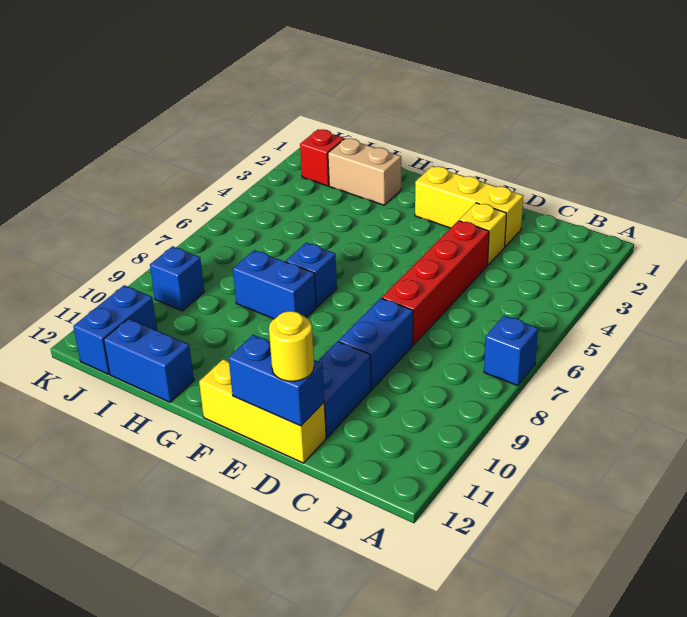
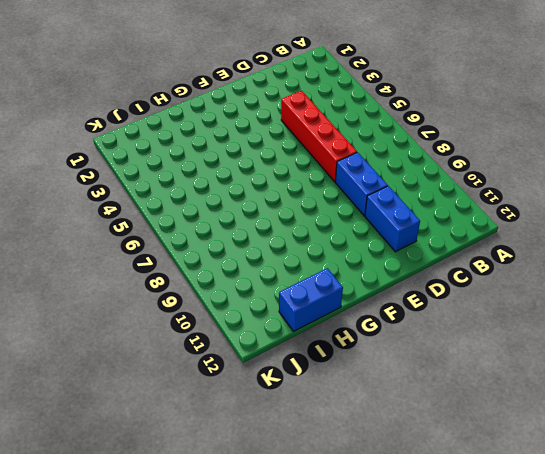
none -> blue 1x1 brick [484,315,538,386]
none -> yellow 1x3 brick [415,166,523,246]
none -> yellow 1x1 brick [459,203,506,265]

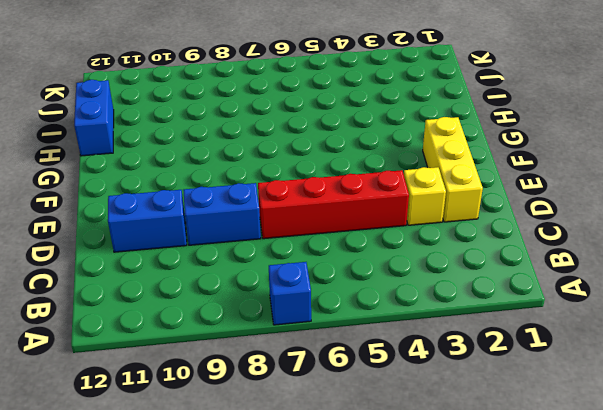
none -> yellow 1x3 brick [199,359,326,463]
none -> blue 1x1 brick [286,243,337,307]
none -> blue 1x2 brick [233,250,316,319]

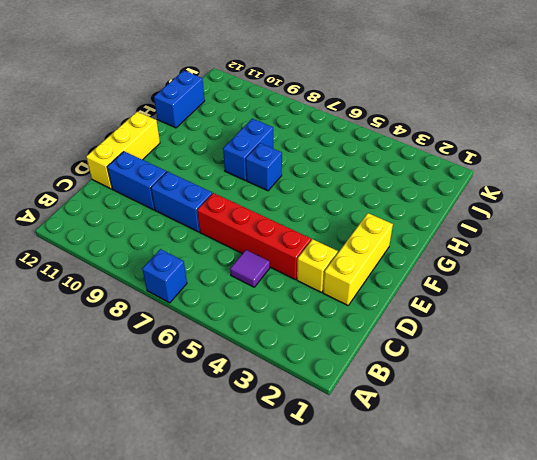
purple 1x1 tile [230,250,270,287] -> none
none -> tan 1x2 brick [328,138,401,205]
none -> red 1x1 brick [300,129,344,186]
none -> blue 1x1 brick [150,246,204,311]

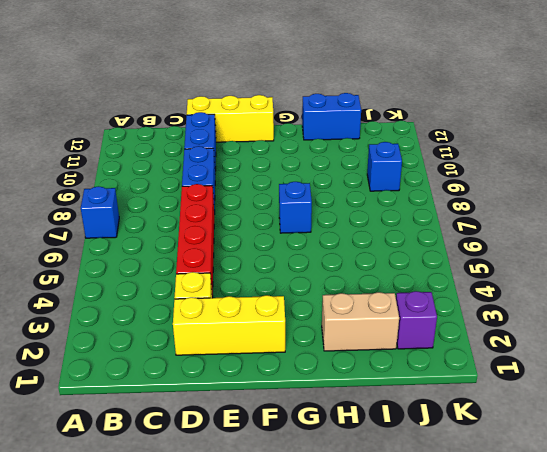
purple 1x1 brick [396,291,437,349] -> red 1x1 brick [300,129,344,186]
none -> blue 1x2 brick [233,250,316,319]
none -> blue 1x2 brick [73,285,157,374]
none -> blue 1x2 brick [229,335,324,426]

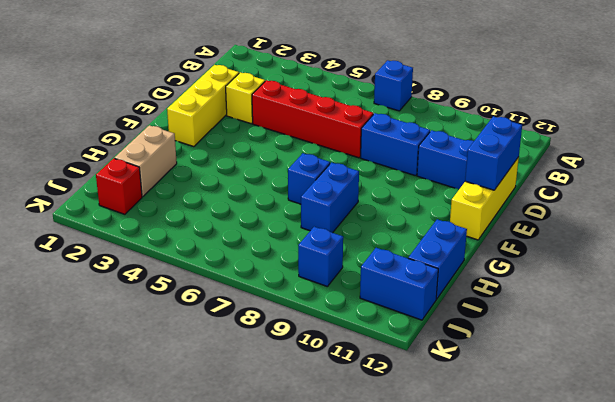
none -> yellow 1x1 round brick [269,311,314,381]

